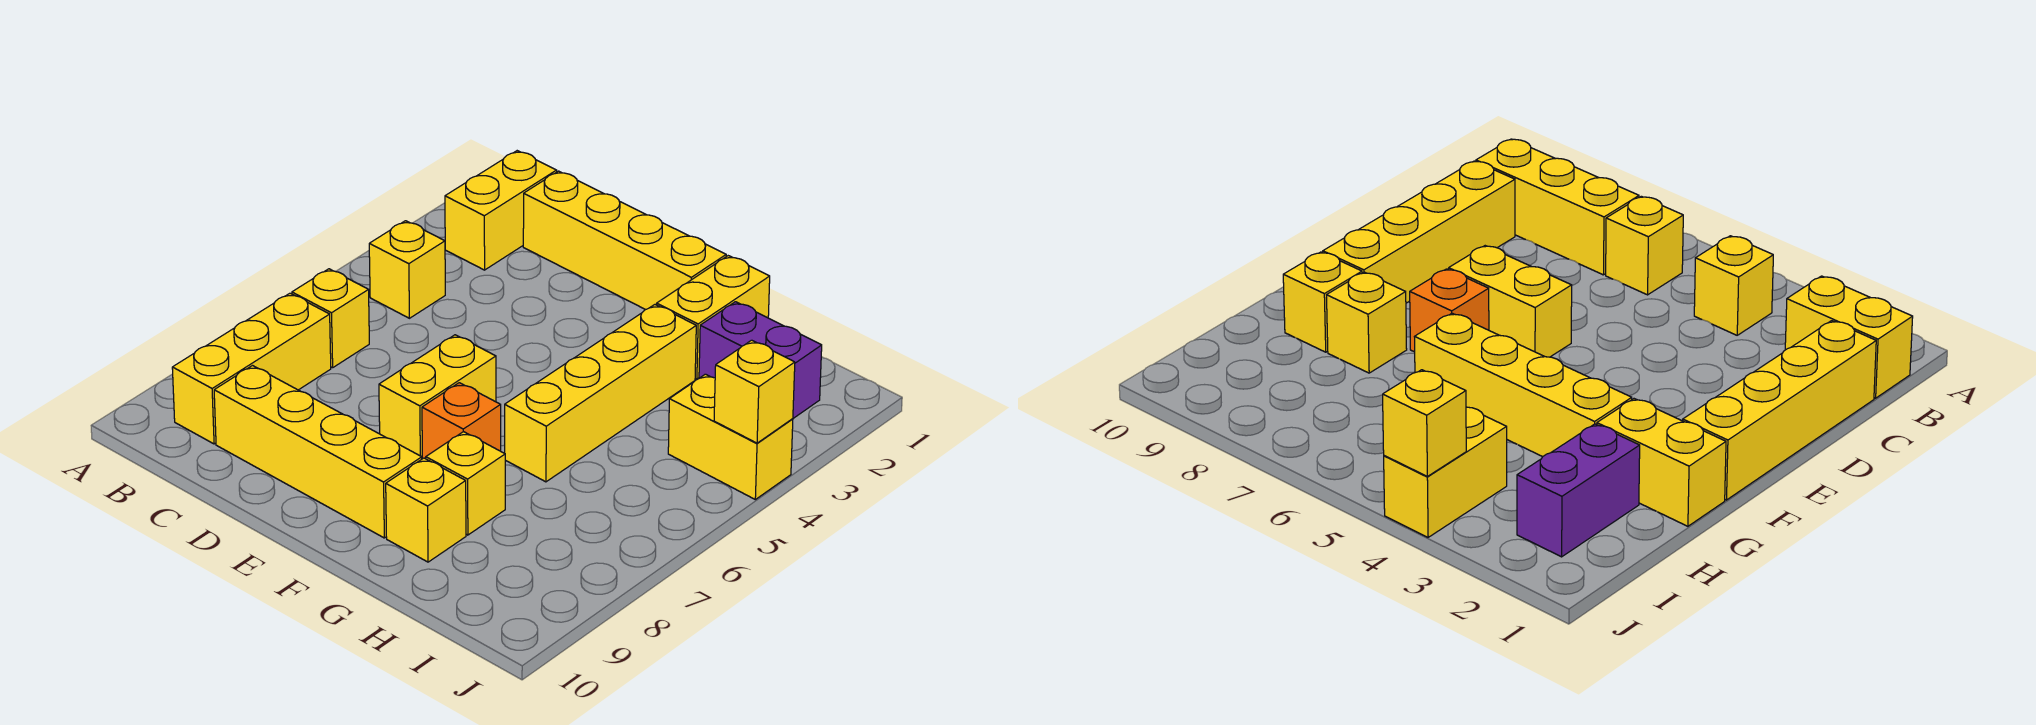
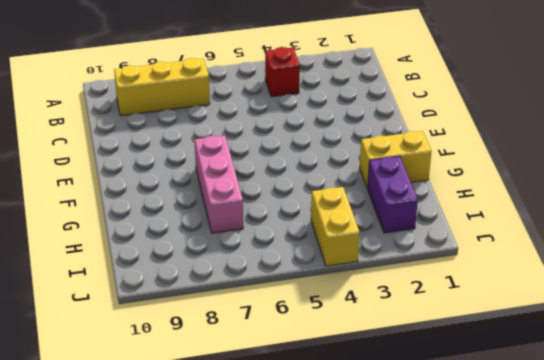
red 1x1 brick [265,47,300,97] -> yellow 1x1 brick [369,221,445,318]
pink 1x3 brick [195,136,243,233] -> orange 1x1 brick [422,383,501,459]
none -> yellow 1x2 brick [445,151,557,270]
none -> yellow 1x1 brick [292,269,369,368]
none -> yellow 1x4 brick [523,171,726,310]

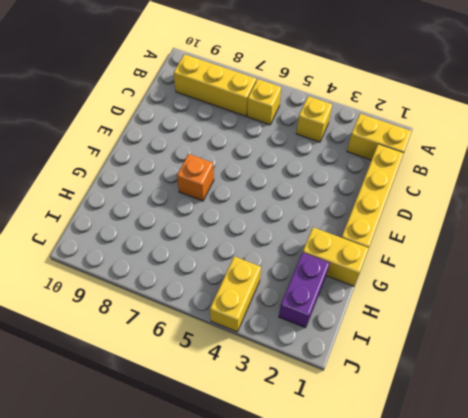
none -> yellow 1x4 brick [214,366,422,538]
none -> yellow 1x2 brick [379,335,496,457]
none -> yellow 1x4 brick [505,305,696,482]

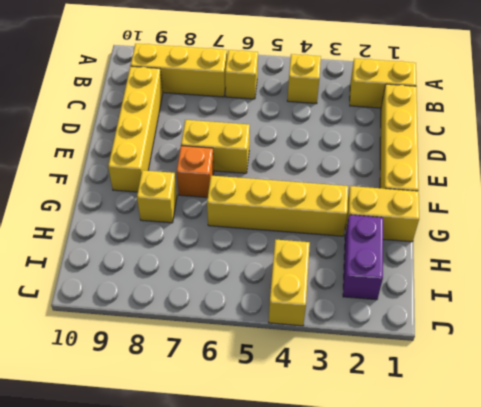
none -> yellow 1x1 brick [386,458,466,562]
none -> yellow 1x1 brick [714,340,795,443]

